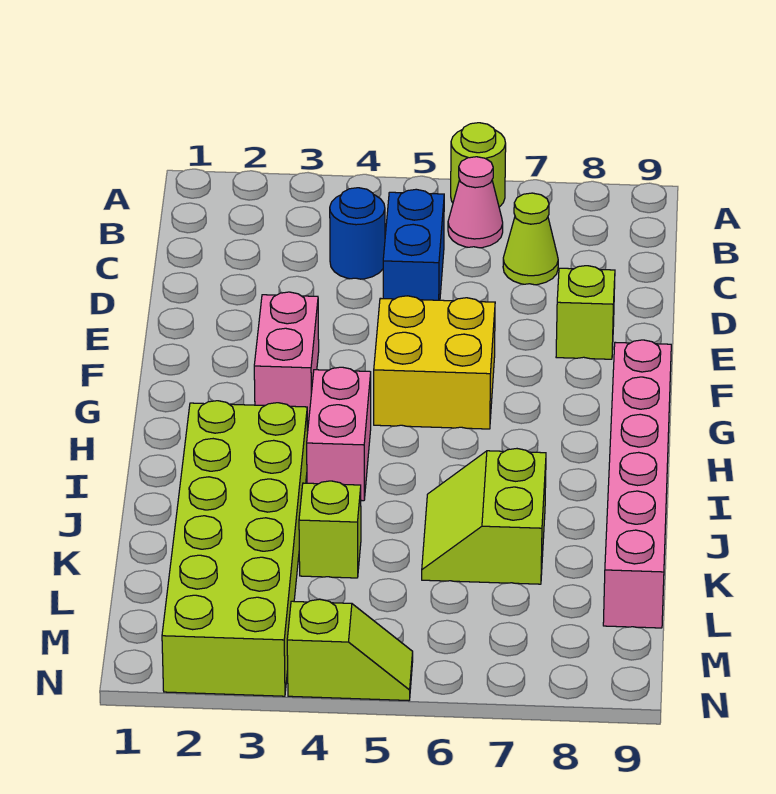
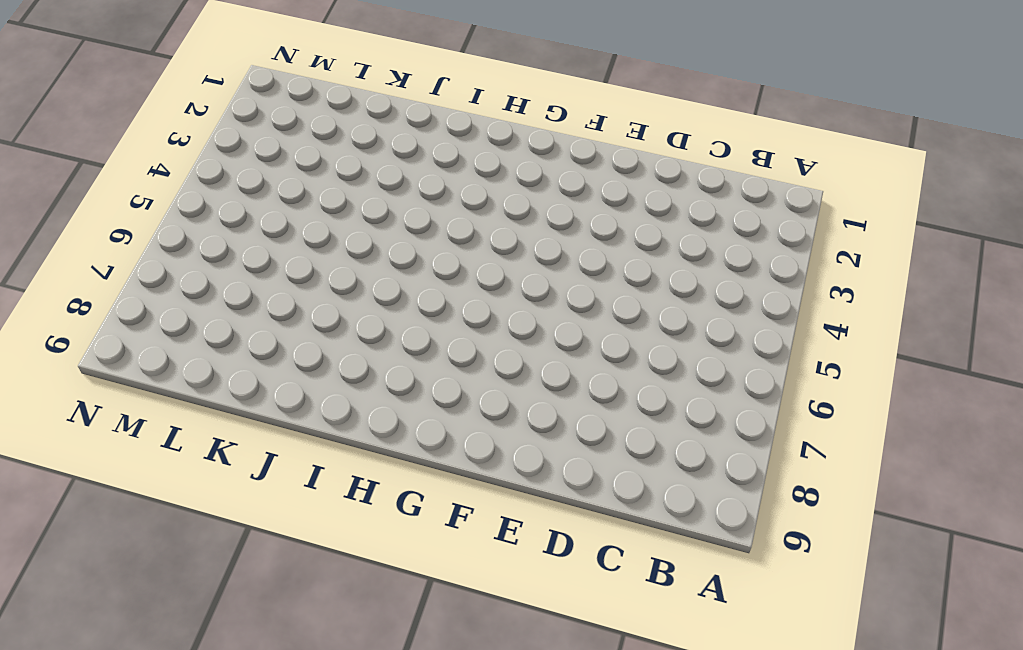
none -> lime 1x1 round brick [451,123,506,207]
none -> pink 1x1 cone [448,157,503,248]
none -> blue 1x1 round brick [330,188,385,279]

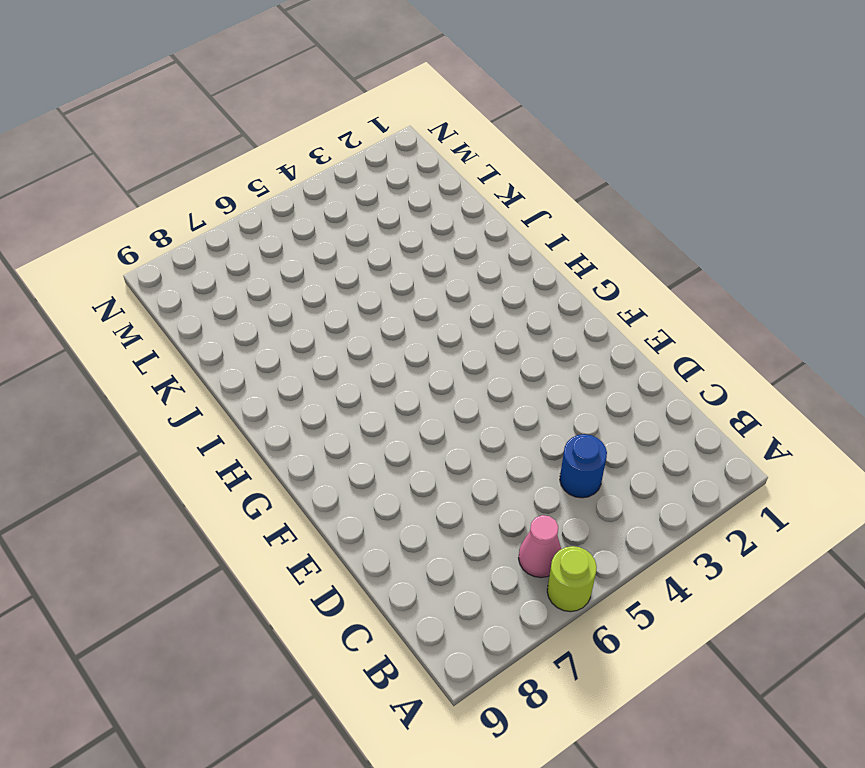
none -> blue 1x2 brick [383,189,444,300]
none -> lime 1x1 cone [503,193,558,285]
none -> lime 1x1 brick [556,266,615,359]

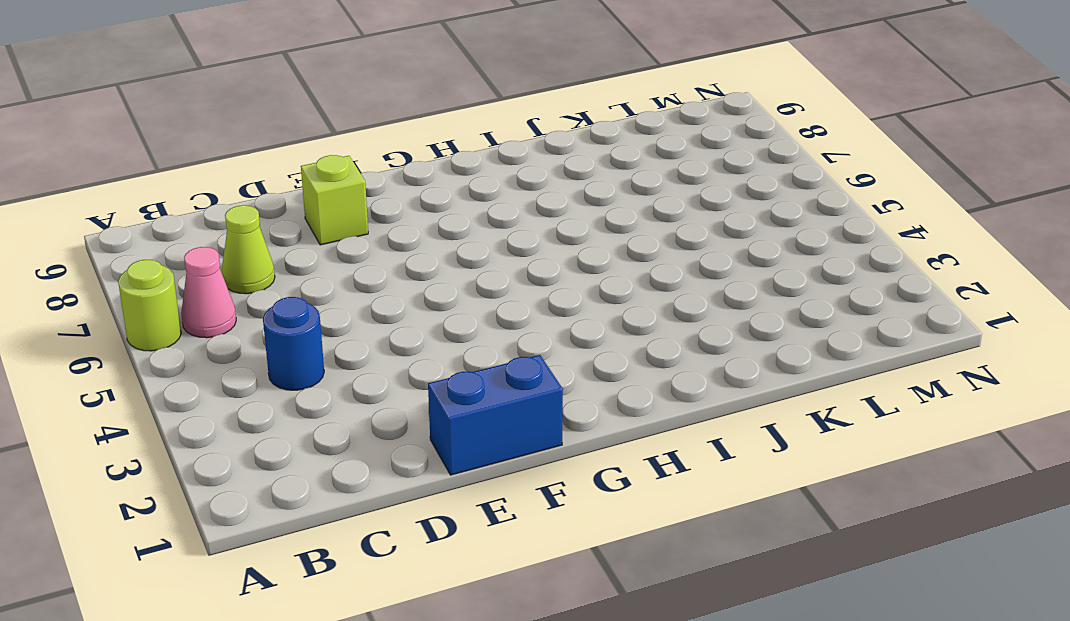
blue 1x2 brick [428,355,563,475] -> blue 1x2 brick moved to [383,189,444,300]
none -> pink 1x2 brick [254,292,319,423]
none -> yellow 2x2 brick [374,296,495,429]
none -> pink 1x6 brick [603,340,671,628]

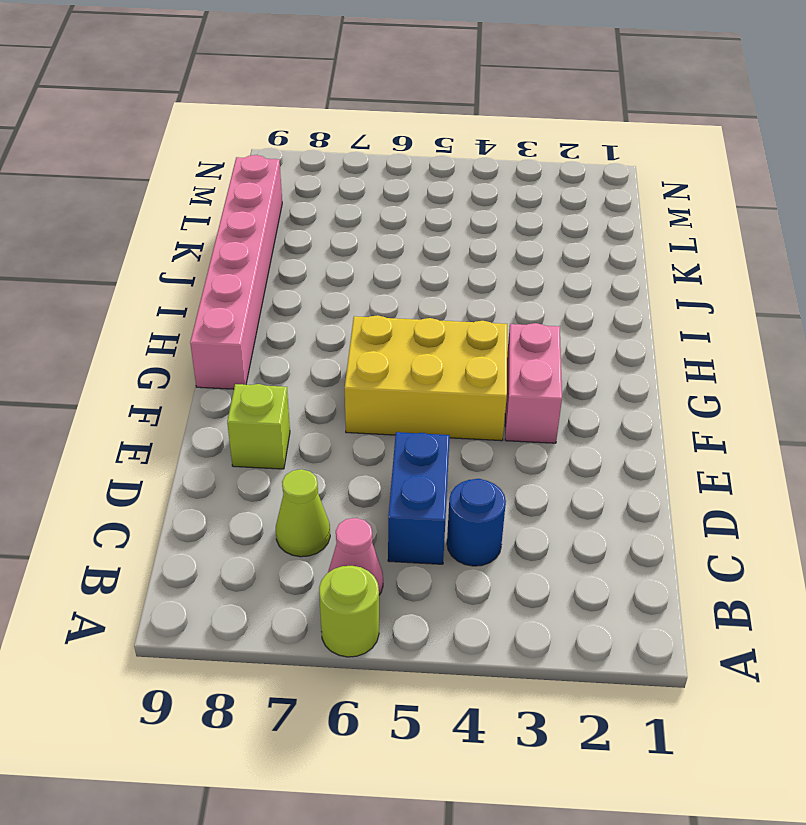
yellow 2x3 brick [345,315,507,441] -> yellow 2x2 brick [374,296,495,429]
none -> pink 1x2 brick [307,367,371,501]
none -> lime 2x6 brick [162,401,308,696]
none -> lime 2x2 slope [422,449,546,584]

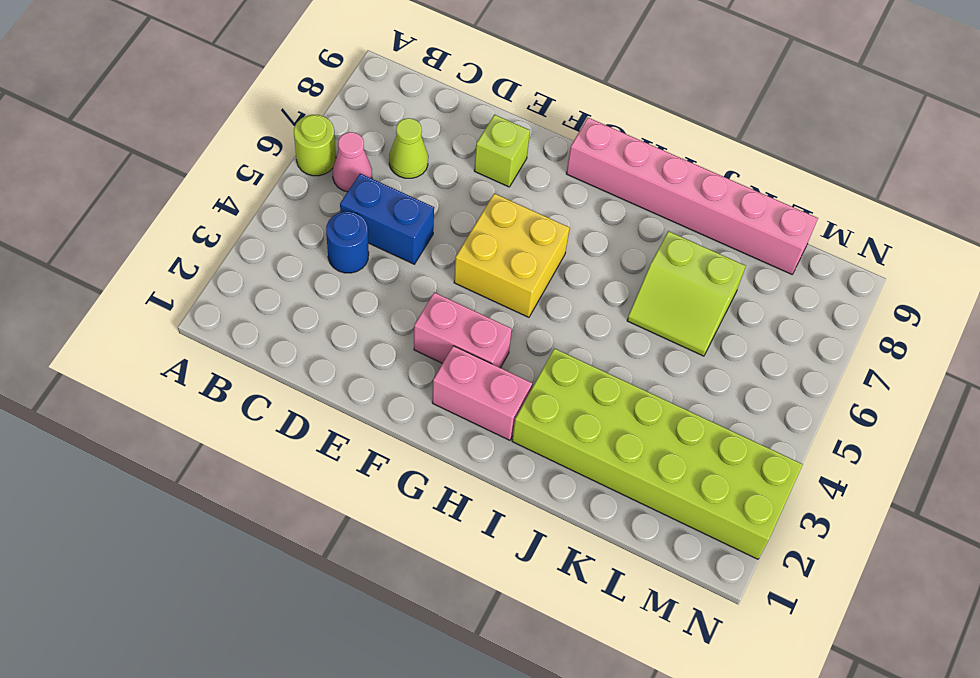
pink 1x2 brick [432,346,532,440] -> pink 1x2 brick moved to [307,367,371,501]
none -> lime 1x1 brick [299,481,361,578]
none -> lime 1x2 slope [287,599,413,701]

